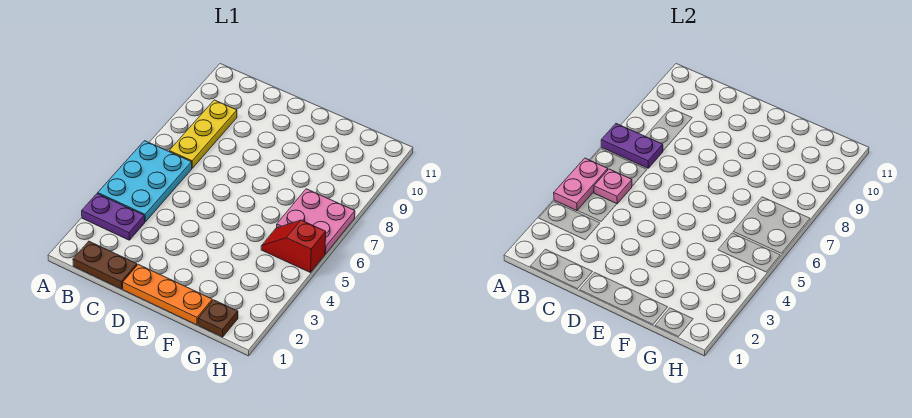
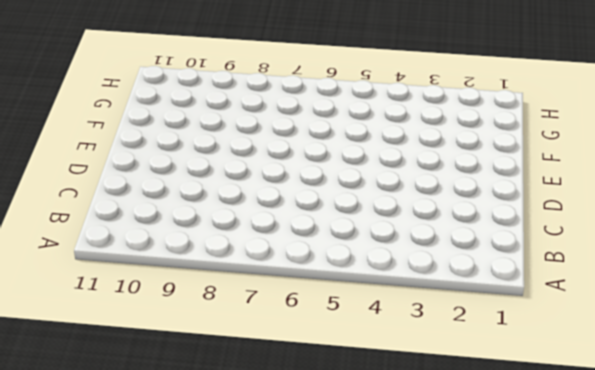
none -> purple 1x2 plate [82,193,145,240]
none -> cyan 2x3 plate [98,141,192,222]

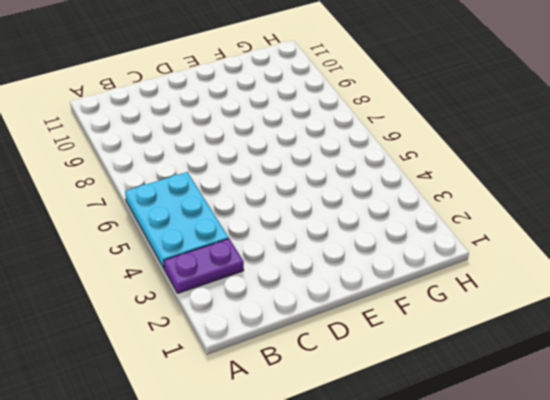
none -> brown 1x2 plate [73,241,137,289]
none -> yellow 1x3 plate [169,100,237,168]

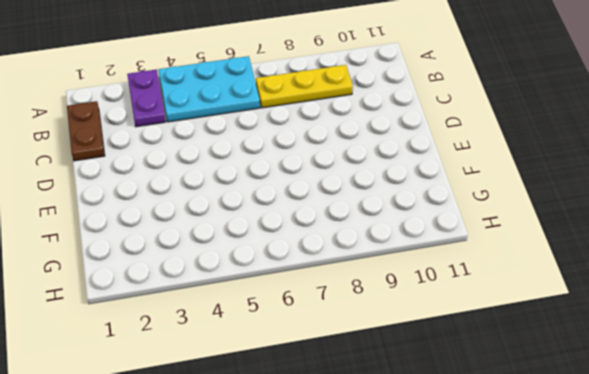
none -> orange 1x3 plate [123,264,212,325]
none -> brown 1x1 plate [198,300,238,337]

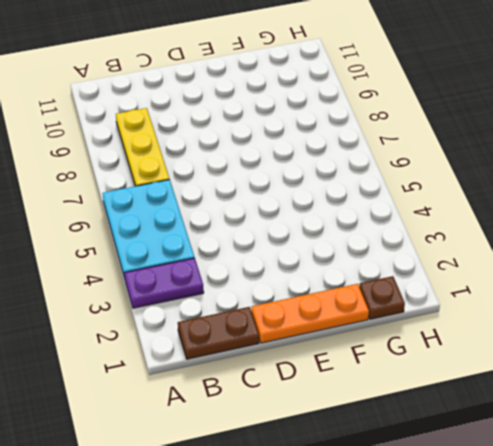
none -> red 1x2 slope [261,220,326,273]
none -> pink 2x2 plate [277,189,355,254]

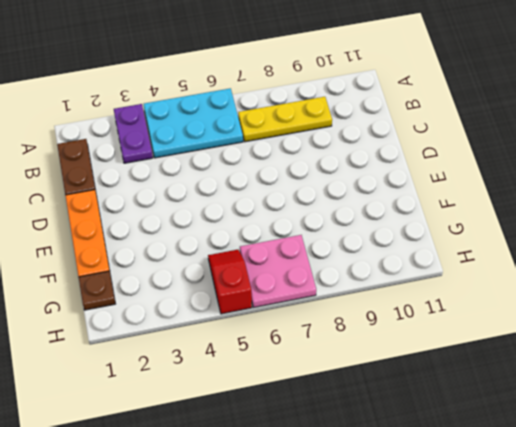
none -> pink 1x2 plate [554,158,608,211]
none -> purple 1x2 plate [601,124,663,168]

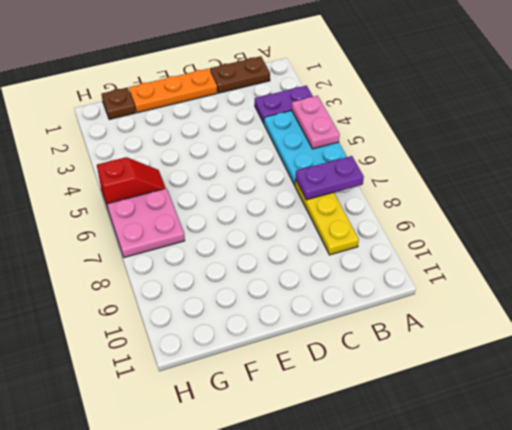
none -> pink 1x1 plate [594,169,632,204]

